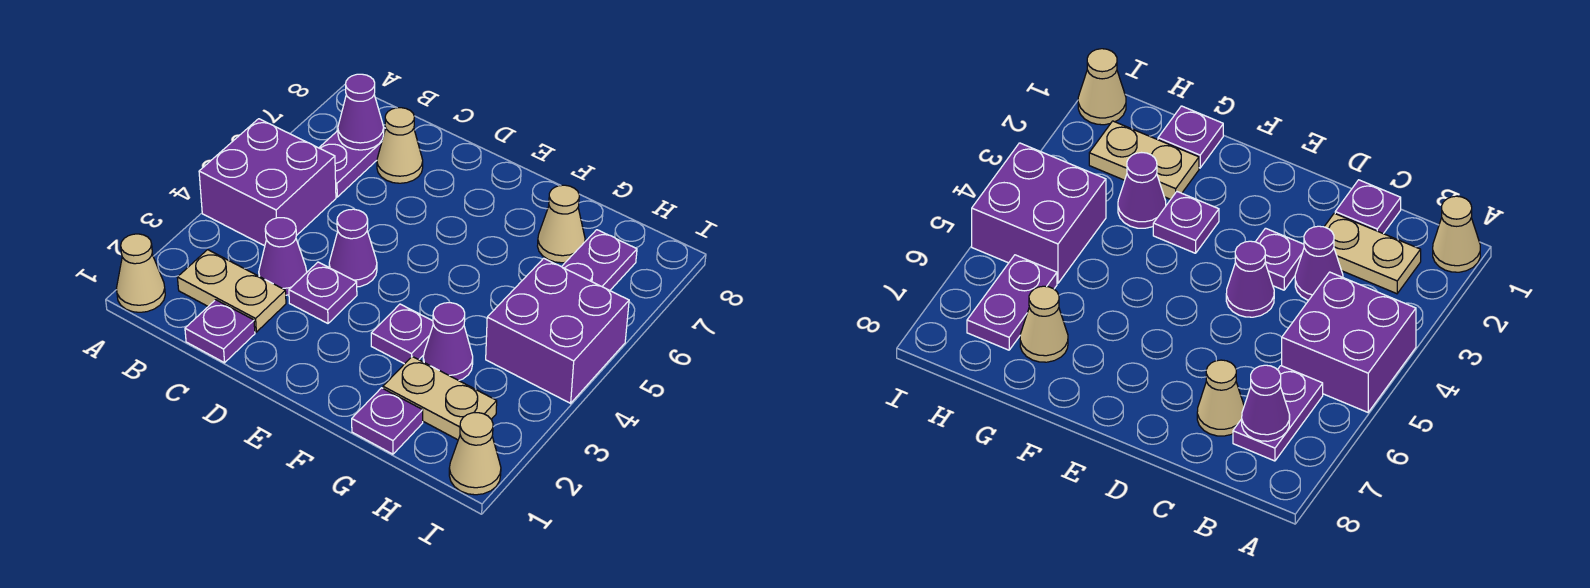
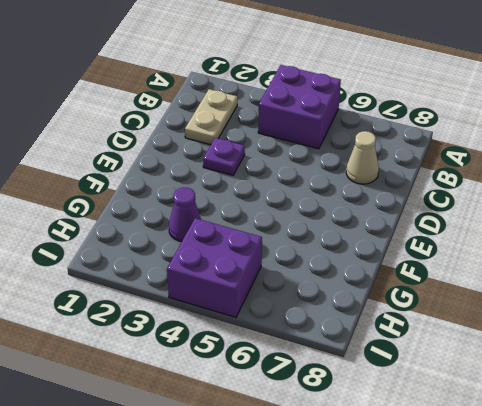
none -> tan 1x1 cone [116,234,165,312]
none -> purple 1x2 plate [319,128,386,197]
none -> purple 1x1 plate [185,300,255,363]

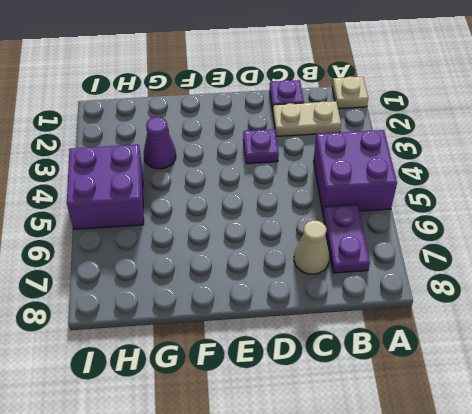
tan 1x1 plate [332,76,368,109] -> tan 1x1 cone [116,234,165,312]
none -> purple 1x1 cone [259,218,307,295]
none -> purple 1x1 cone [329,209,377,287]
none -> purple 1x1 plate [371,304,433,364]

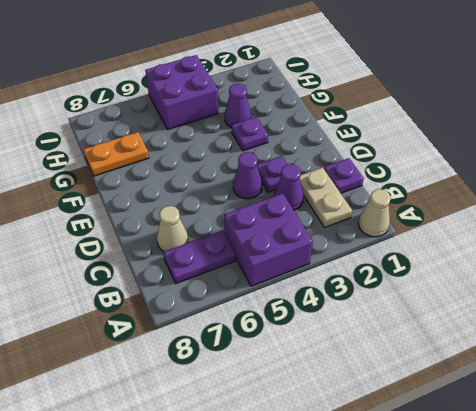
orange 1x2 plate [83,132,149,176] -> tan 1x1 cone [538,185,585,263]
none -> purple 1x1 plate [352,388,423,454]
none -> tan 1x2 plate [383,356,497,440]
none -> purple 1x2 plate [562,230,637,290]

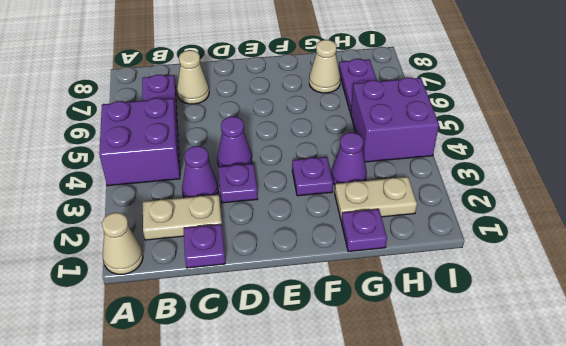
none -> tan 1x1 cone [449,413,501,495]
none -> purple 1x1 cone [338,74,384,150]

